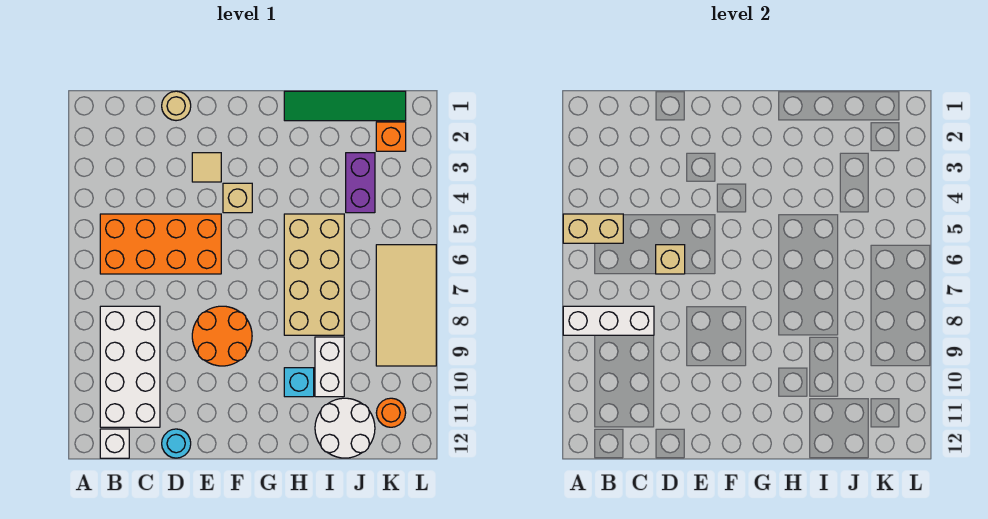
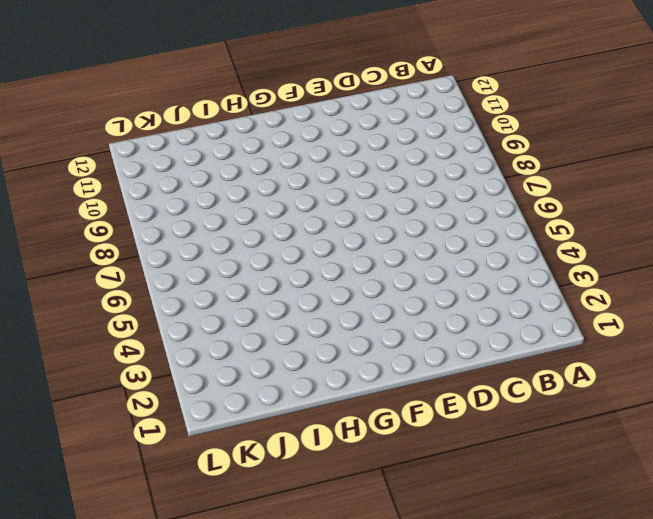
none -> orange 2x4 brick [100,214,221,274]
none -> white 2x4 brick [100,306,160,427]
none -> white 1x1 brick [100,429,129,458]

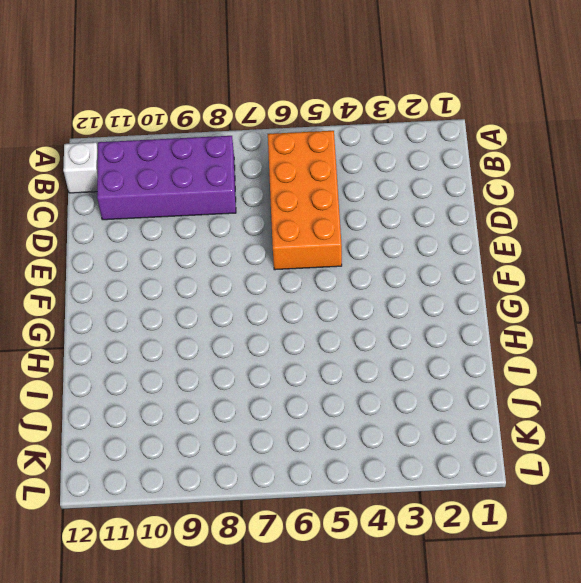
purple 2x4 brick [97,136,236,220] -> white 2x4 brick [100,306,160,427]
none -> tan 1x1 round brick [162,91,191,121]
none -> cyan 1x1 round brick [162,429,191,458]
none -> tan 1x1 tile [192,153,221,182]

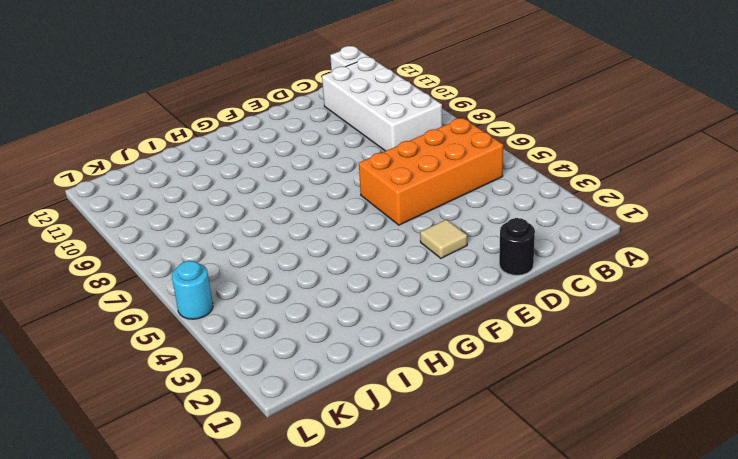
black 1x1 round brick [499,218,535,275] -> tan 1x1 round brick [162,91,191,121]
cyan 1x1 round brick [172,261,213,319] -> cyan 1x1 round brick moved to [162,429,191,458]
none -> orange 2x2 round brick [192,306,252,366]
none -> tan 1x1 brick [223,183,252,213]
none -> green 1x4 tile [284,91,406,121]

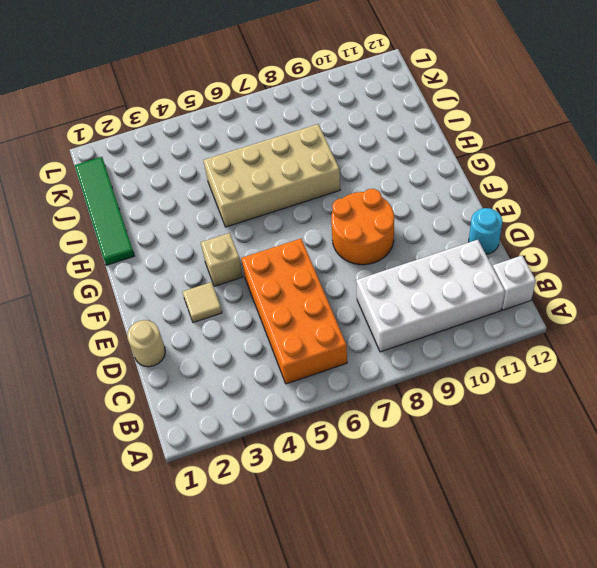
none -> cyan 1x1 brick [284,368,314,397]
none -> white 1x2 brick [315,337,344,397]
none -> white 2x2 round brick [315,398,375,458]

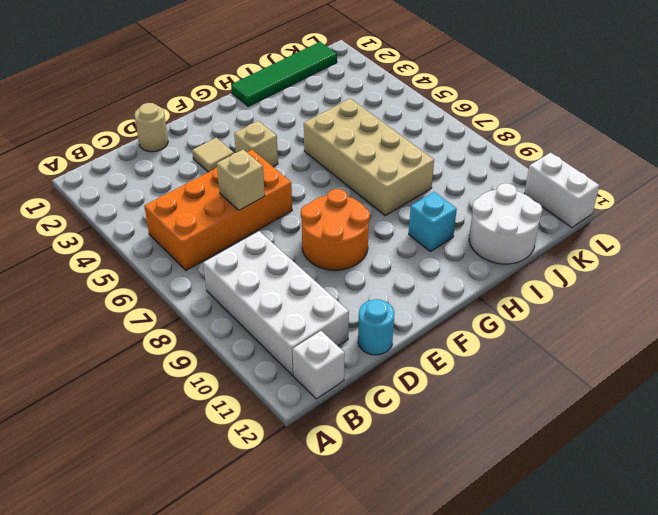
white 1x2 brick [524,153,599,228] -> white 1x2 brick moved to [315,337,344,397]
none -> purple 1x2 brick [346,153,375,213]
none -> orange 1x1 brick [376,122,406,151]
none -> tan 2x4 tile [376,245,436,366]

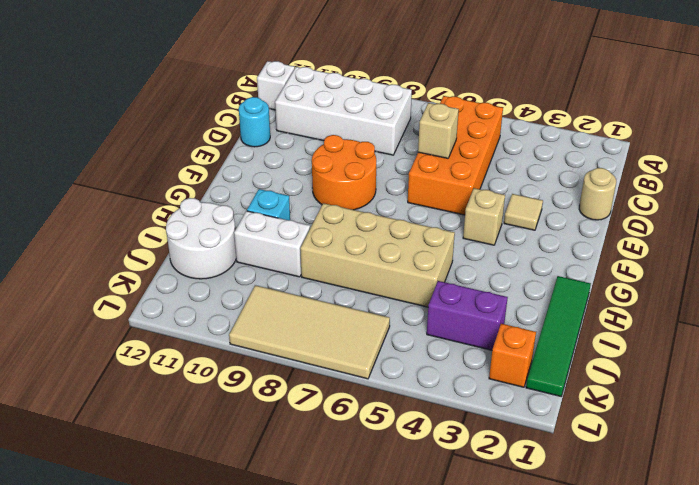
none -> orange 1x1 round brick [376,398,406,427]
none -> tan 1x2 brick [563,214,623,243]
none -> white 1x3 brick [563,306,654,335]

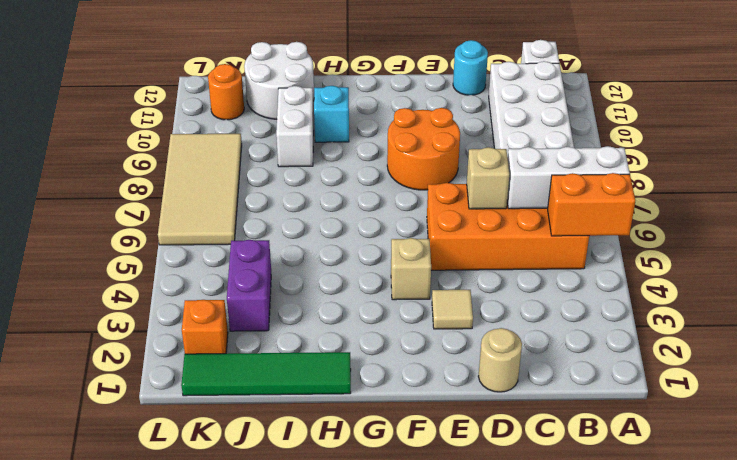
orange 1x2 brick [548,173,635,236] -> tan 1x2 brick [563,214,623,243]
white 1x3 brick [507,146,630,209] -> white 1x3 brick moved to [563,306,654,335]
none -> tan 2x4 brick [284,214,344,335]

